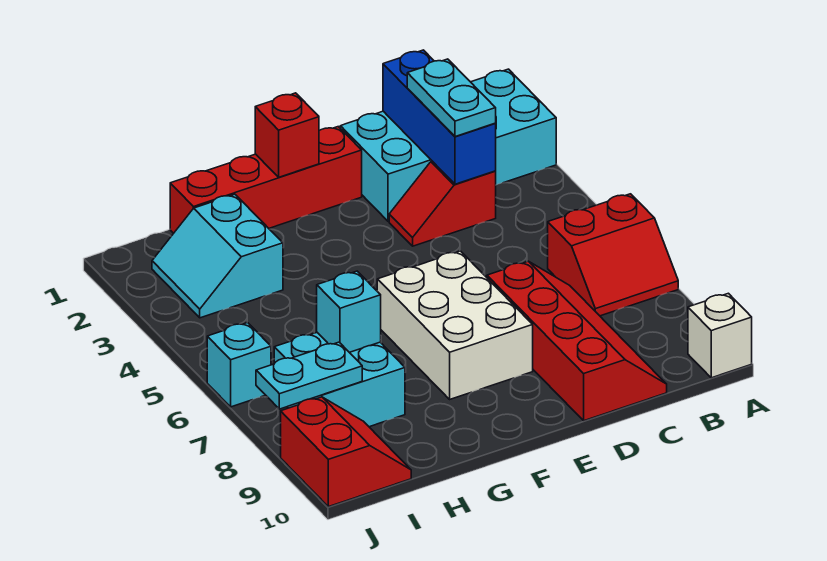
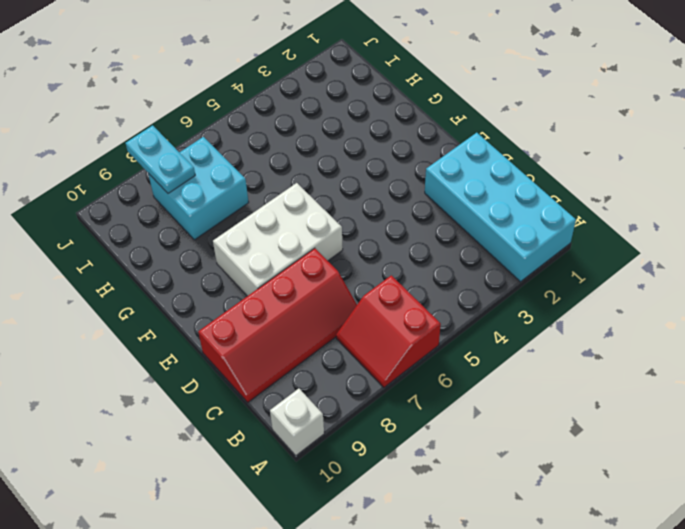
none -> red 1x2 slope [389,161,496,246]
none -> red 1x4 brick [170,127,362,234]
none -> cyan 2x2 slope [152,194,283,318]

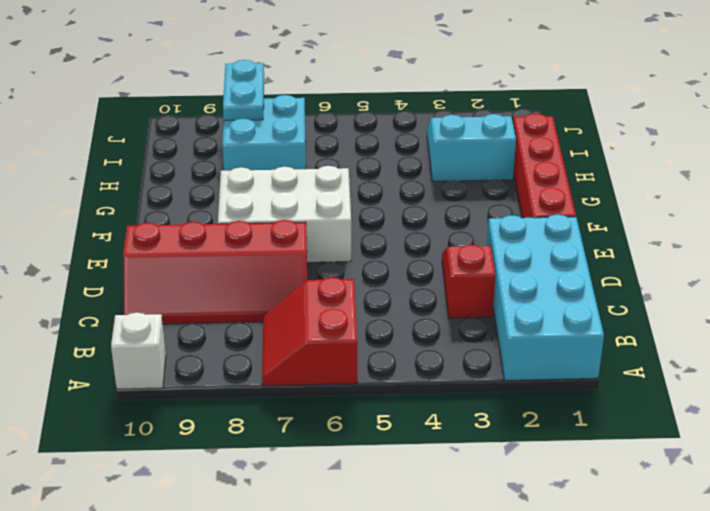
none -> red 2x2 slope [281,397,411,507]
none -> cyan 1x1 brick [207,323,271,407]
none -> blue 1x3 brick [383,50,496,184]

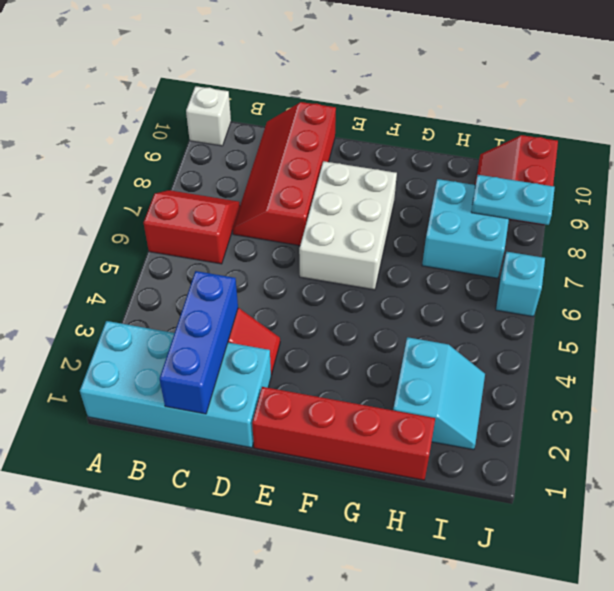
none -> red 1x1 brick [255,93,319,177]
none -> cyan 1x1 brick [317,271,381,353]
none -> cyan 1x2 plate [407,59,496,137]

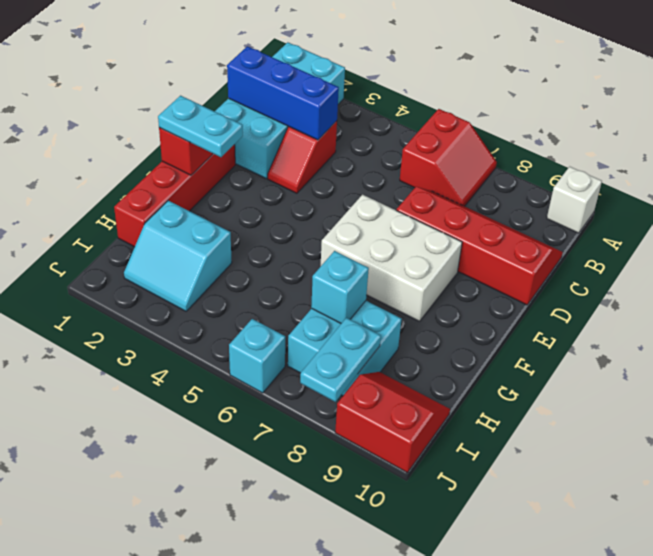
cyan 1x2 plate [158,96,243,157] -> cyan 1x2 plate moved to [407,59,496,137]

